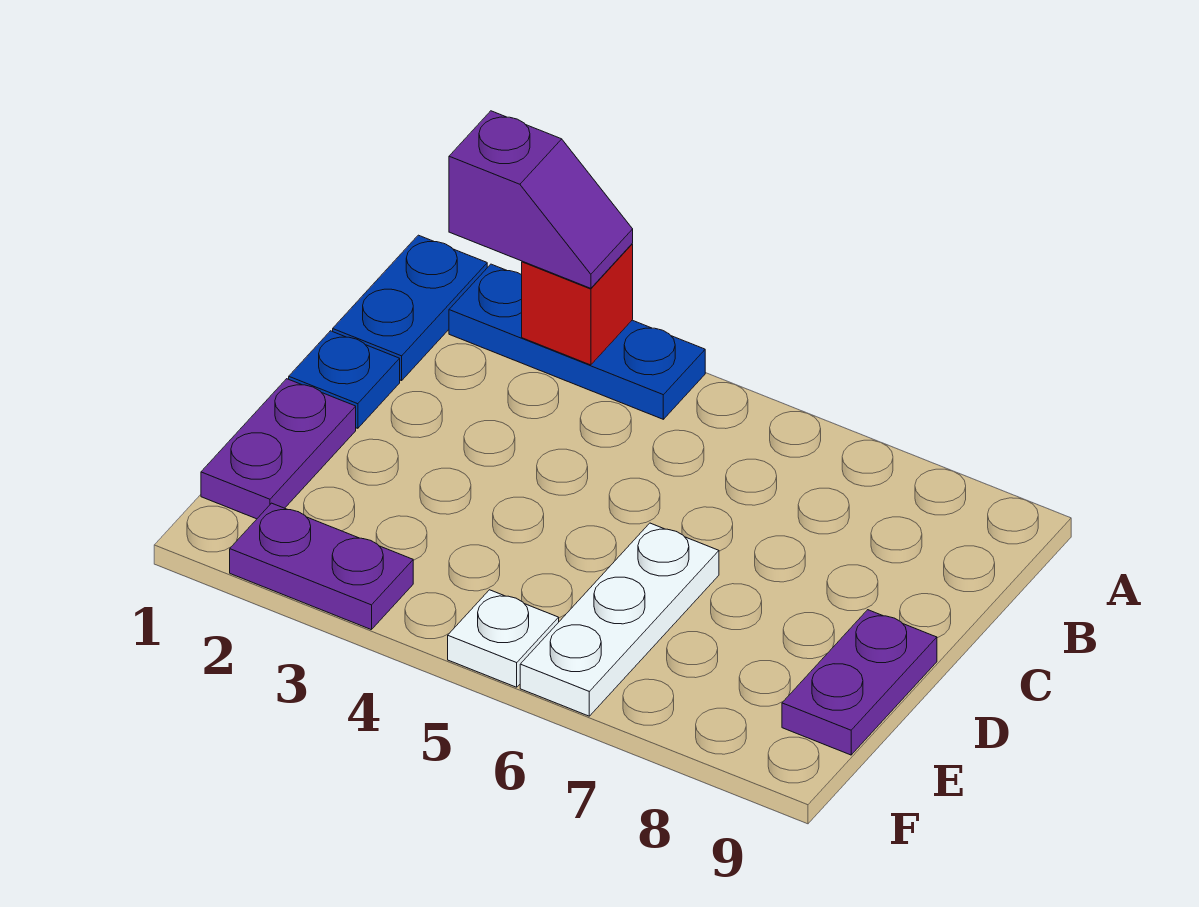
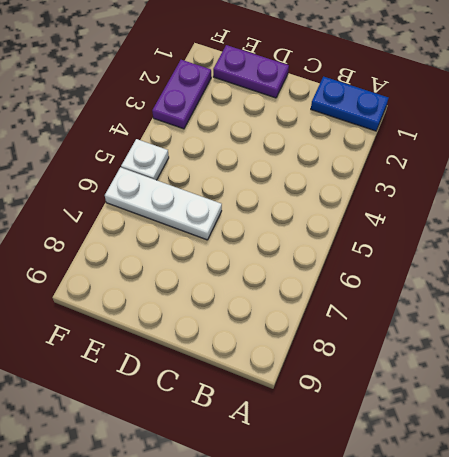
none -> blue 1x3 plate [449,264,705,419]
none -> blue 1x1 plate [289,331,400,428]

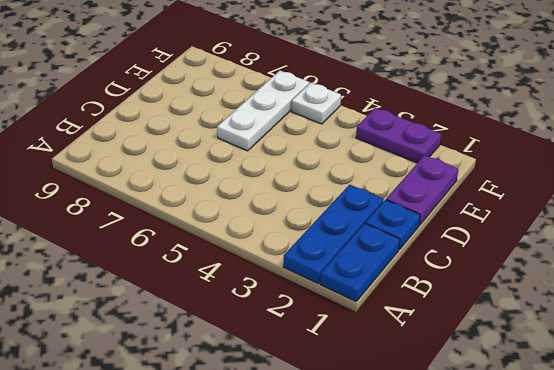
blue 1x3 plate [283,184,384,284] -> blue 1x3 plate turned to [449,264,705,419]
none -> purple 1x2 plate [782,610,937,755]
none -> red 1x1 brick [522,244,633,365]

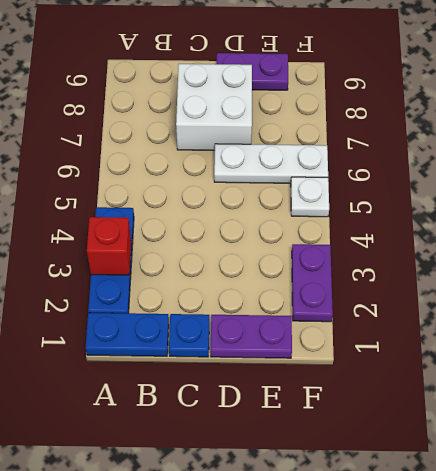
white 2x2 brick [176,64,252,150] -> none
none -> purple 1x2 slope [449,111,633,288]

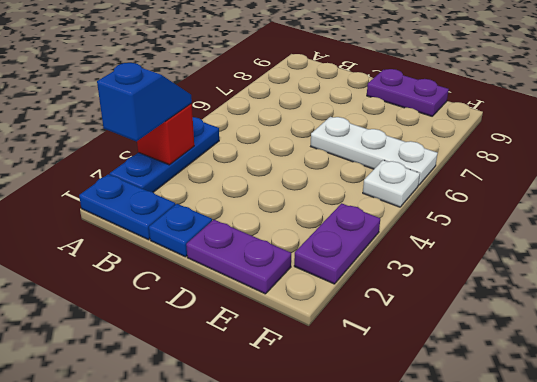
blue 1x2 slope [97,63,192,141] -> purple 1x2 slope [449,111,633,288]

